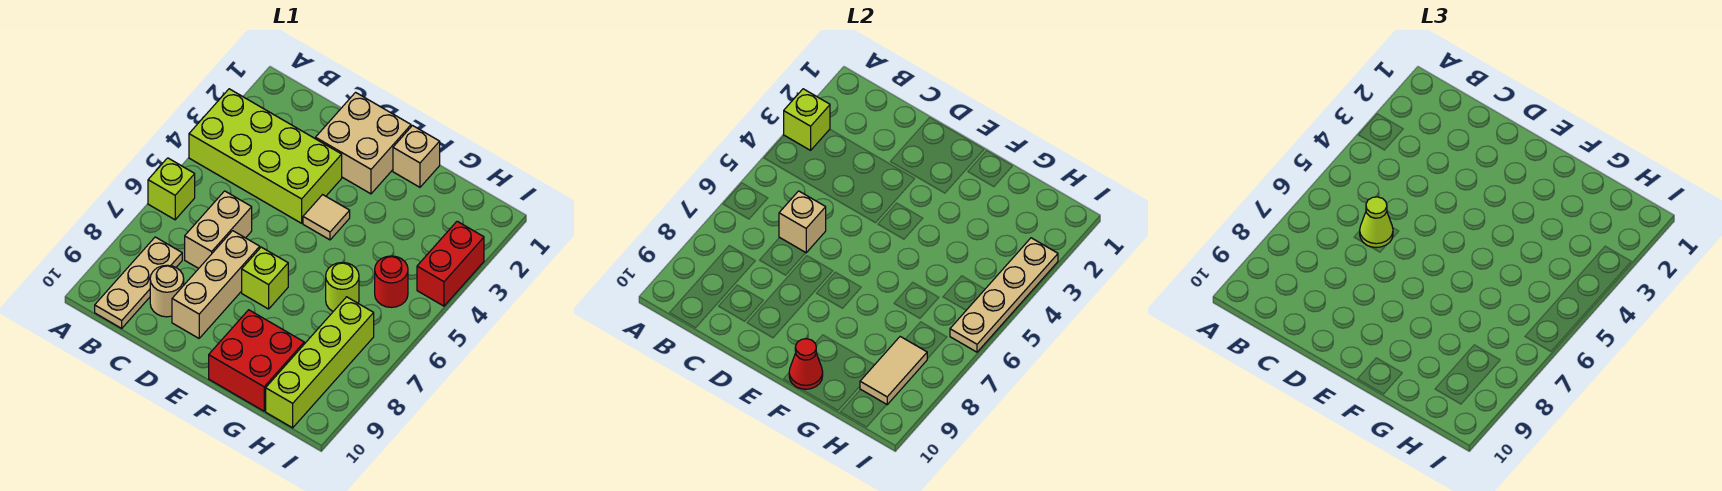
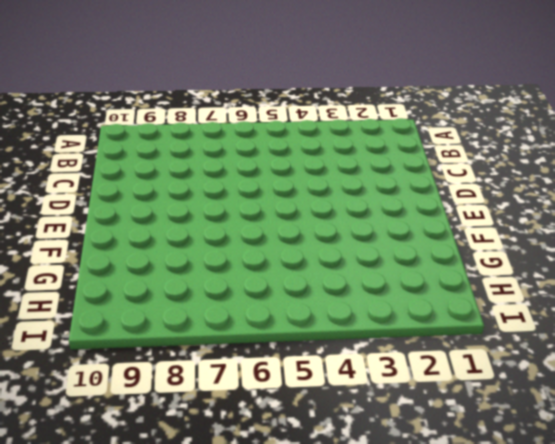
none -> lime 2x4 brick [189,89,342,223]
none -> lime 1x1 brick [148,158,195,220]
none -> tan 1x3 plate [95,237,182,328]

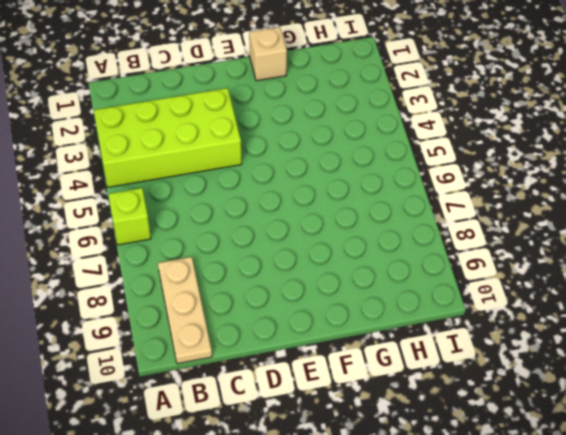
none -> tan 1x2 brick [185,191,252,268]
none -> tan 1x1 round brick [150,265,184,317]
none -> tan 2x2 brick [315,92,411,194]

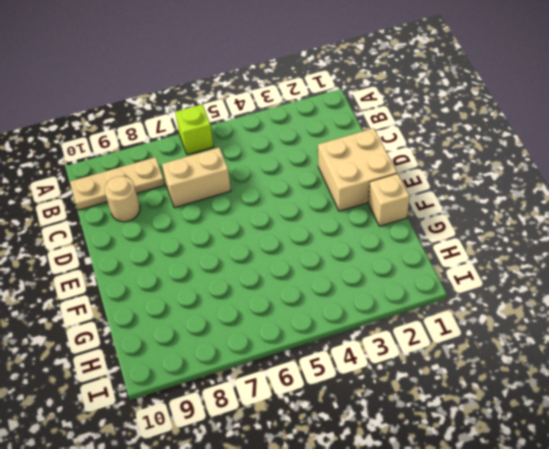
none -> lime 2x4 brick [189,89,342,223]
none -> tan 1x3 brick [172,231,260,338]
none -> tan 1x1 tile [303,195,350,240]

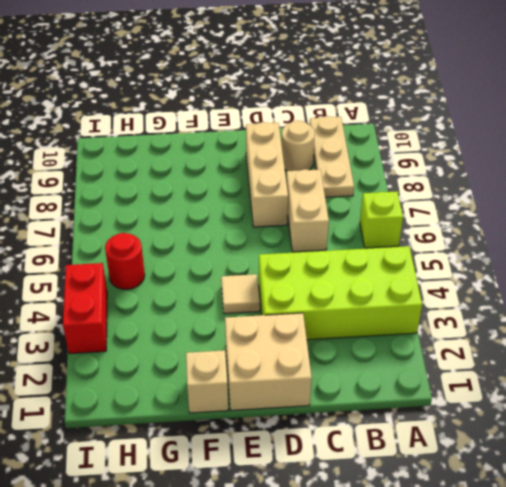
none -> lime 1x1 brick [242,247,288,309]
none -> red 2x2 brick [209,310,304,411]
none -> lime 1x1 round brick [326,262,359,311]

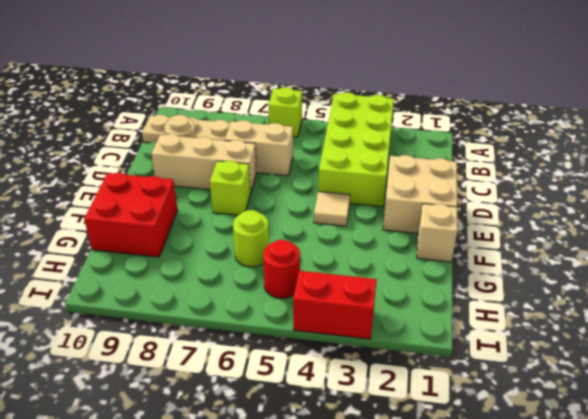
none -> lime 1x4 brick [266,297,374,428]
none -> lime 1x1 brick [784,89,830,150]
none -> tan 1x1 brick [779,191,826,253]

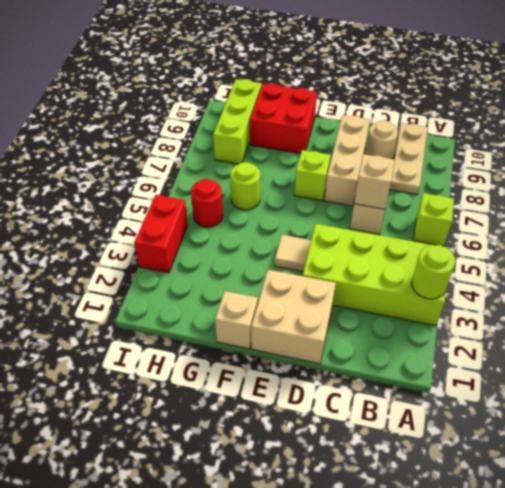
lime 1x1 round brick [412,245,455,299] -> lime 1x1 brick [784,89,830,150]
lime 1x3 brick [213,79,262,164] -> lime 1x4 brick [266,297,374,428]
none -> red 1x1 cone [789,339,823,389]
none -> tan 1x2 tile [860,337,927,405]
none -> tan 1x4 plate [950,238,1058,352]

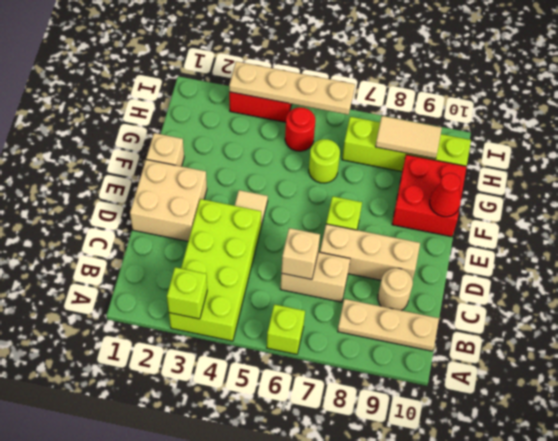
none -> lime 1x1 cone [1360,197,1393,248]

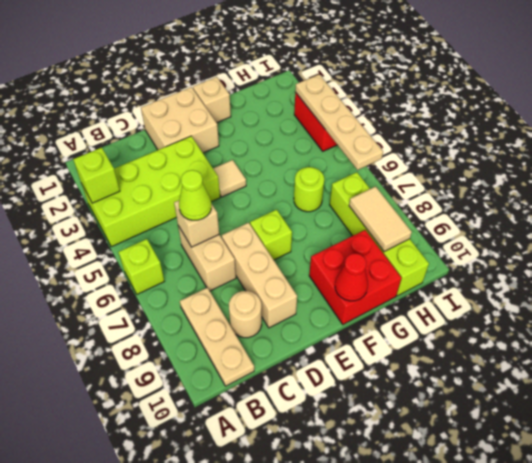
none -> red 1x1 round brick [375,256,408,307]

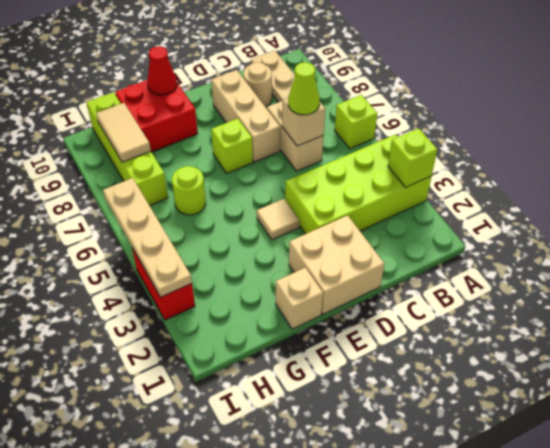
none -> red 1x1 round brick [375,256,408,307]

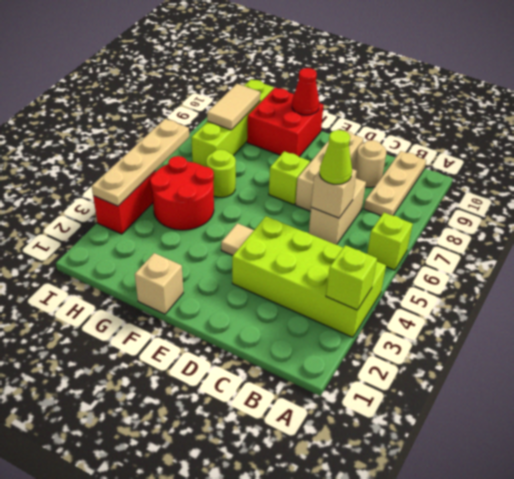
red 2x2 round brick [150,156,214,230] -> red 1x1 round brick [375,256,408,307]
none -> tan 2x2 brick [315,92,411,194]

